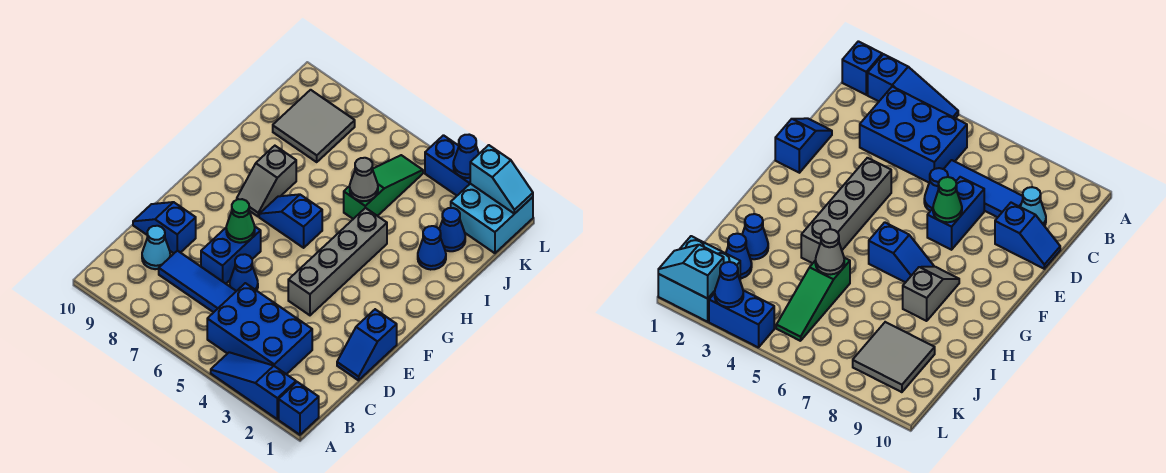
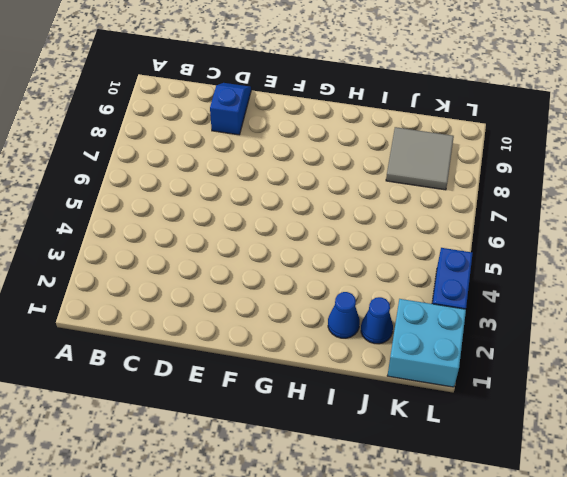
none -> blue 1x1 brick [279,382,319,435]
none -> blue 1x3 slope [211,352,296,419]
none -> blue 2x3 brick [207,283,312,374]

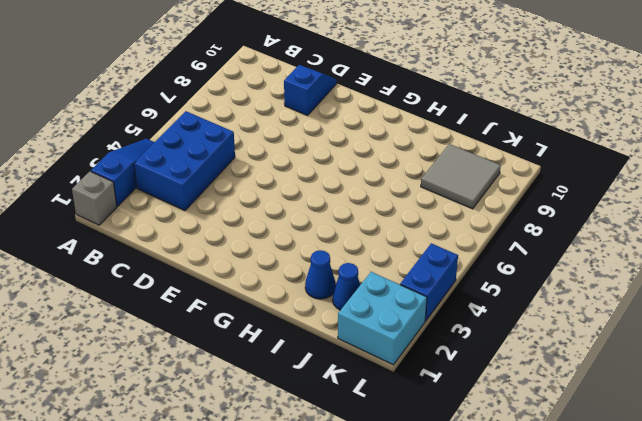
grey 1x1 brick [72,171,117,225] -> blue 1x1 brick [279,382,319,435]
none -> blue 1x3 tile [159,251,236,312]
none -> cyan 1x1 cone [142,226,170,269]
none -> blue 1x2 slope [337,309,397,380]

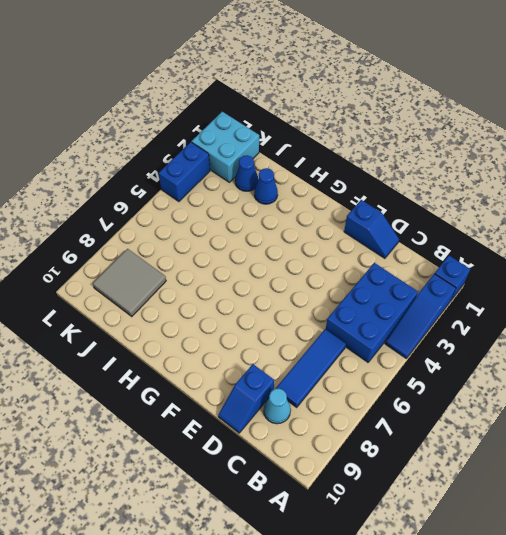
none -> blue 1x1 cone [230,254,258,291]
none -> blue 1x2 brick [201,226,261,284]
none -> grey 1x4 brick [288,208,387,315]

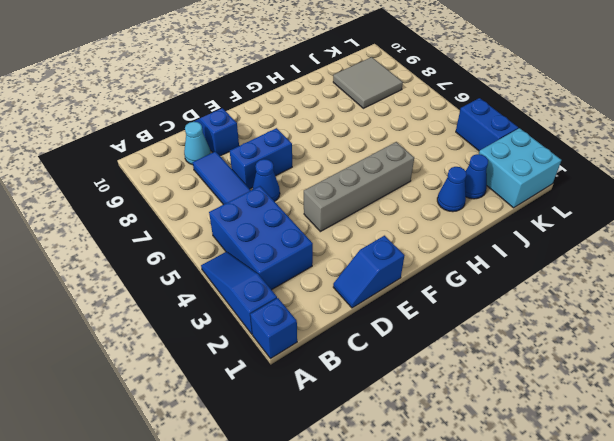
none -> blue 1x2 slope [259,194,322,248]
none -> grey 1x2 slope [237,146,296,216]
none -> green 1x3 slope [344,155,423,219]

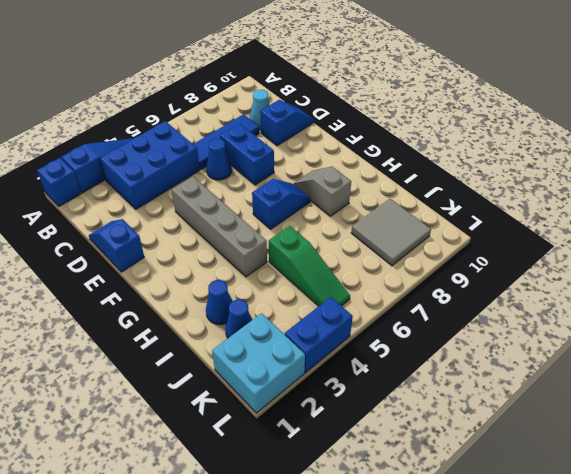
none -> green 1x1 cone [226,199,255,243]
none -> grey 1x1 cone [350,158,378,201]
none -> cyan 1x2 slope [470,145,533,214]

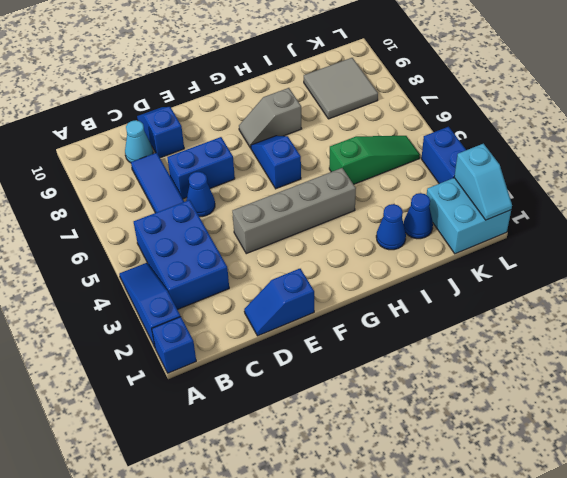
none -> green 1x1 cone [226,199,255,243]
none -> grey 1x1 cone [350,158,378,201]
none -> blue 1x1 cone [453,135,479,178]

